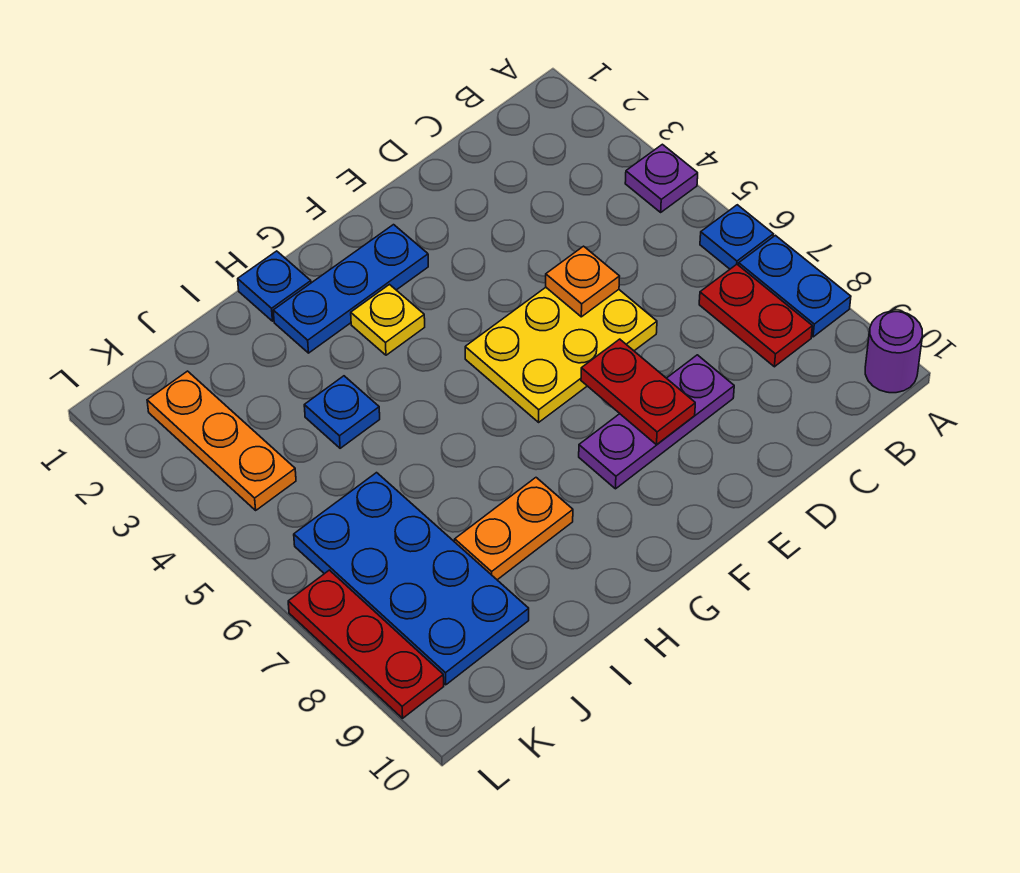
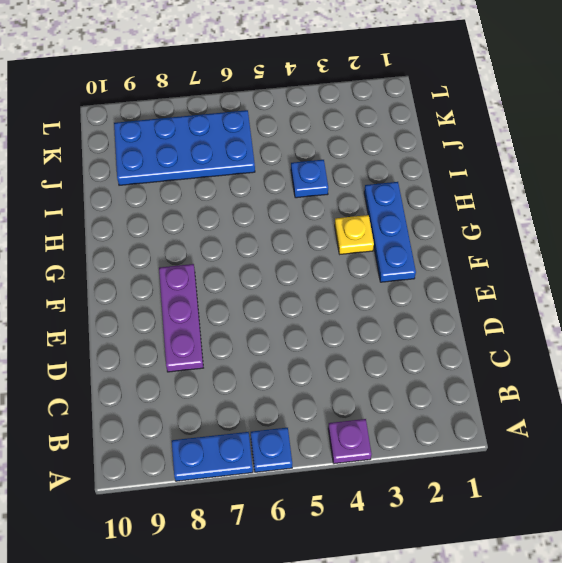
none -> purple 1x1 round brick [865,311,923,393]
none -> red 1x2 plate [699,264,812,367]
none -> yellow 2x3 plate [465,287,657,422]

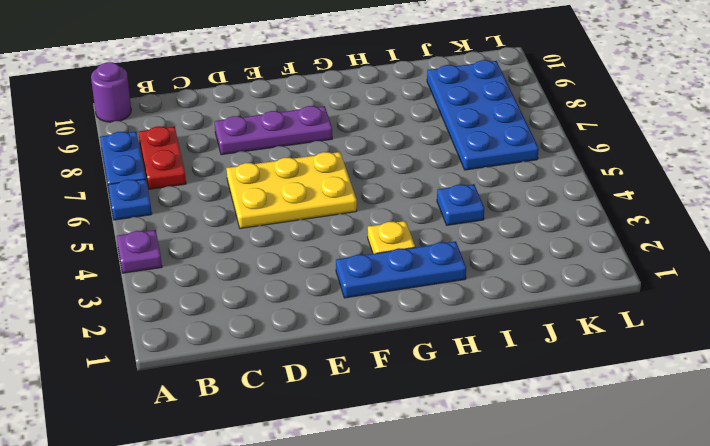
none -> blue 1x1 plate [238,251,311,321]
none -> orange 1x2 plate [455,478,573,580]
none -> orange 1x3 plate [147,371,296,510]

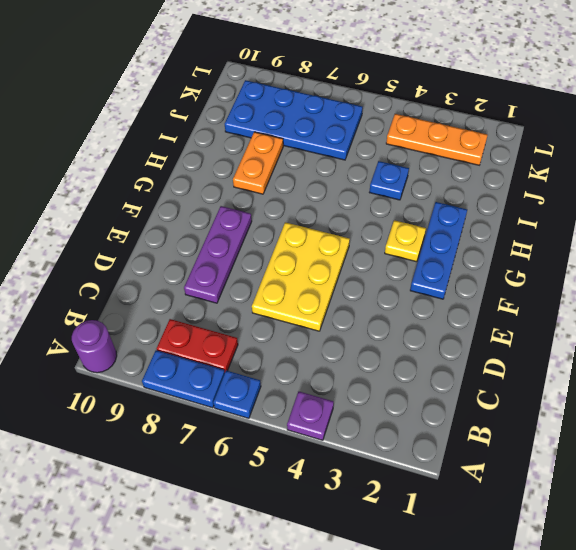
none -> blue 1x1 plate [238,251,311,321]
none -> red 1x3 plate [288,570,444,718]
none -> orange 1x1 plate [546,246,620,317]

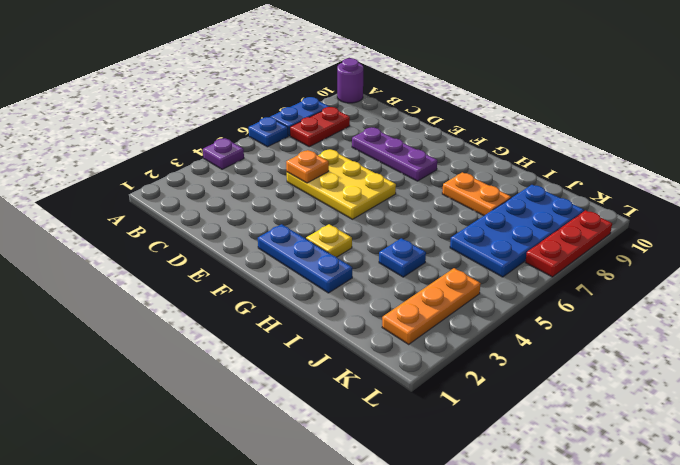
none -> blue 1x1 plate [238,251,311,321]
none -> red 1x2 plate [581,339,695,445]

